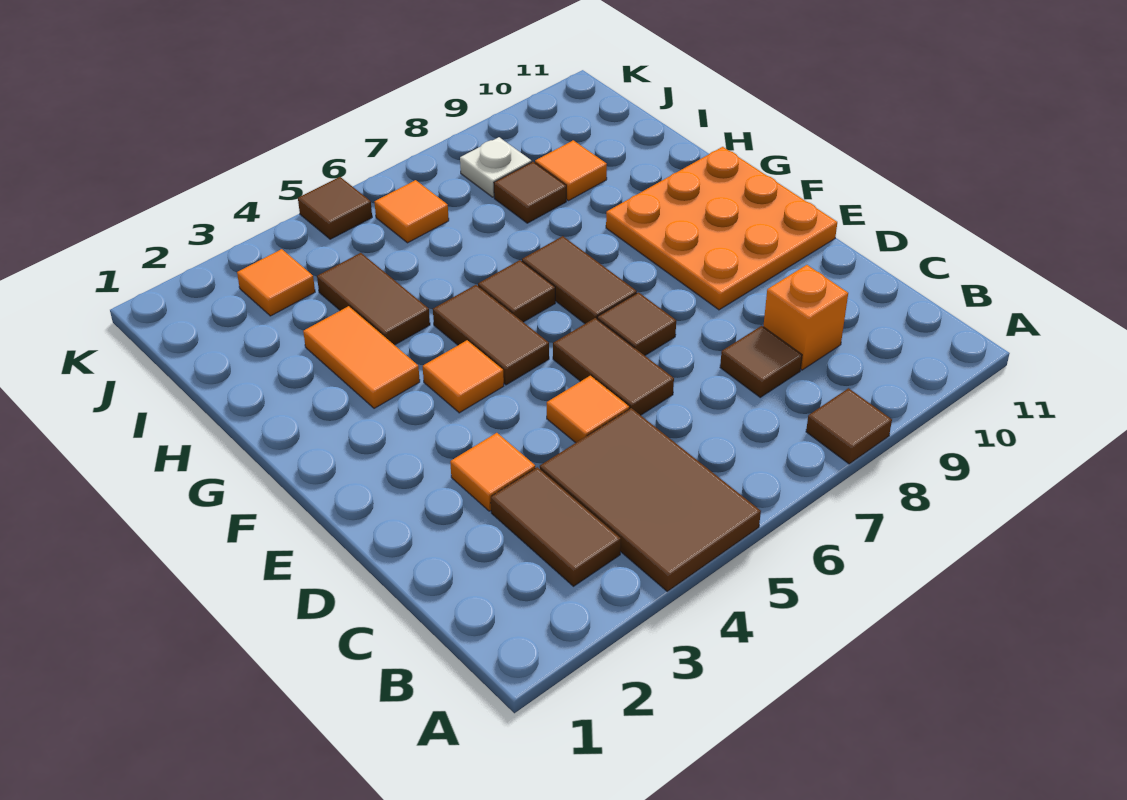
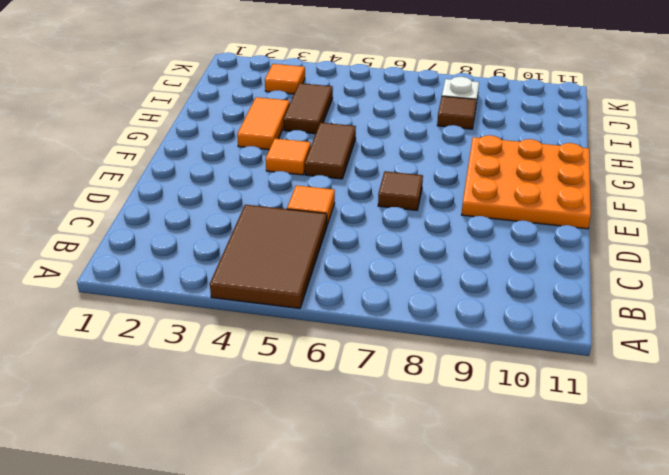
none -> brown 1x1 tile [806,388,892,464]
none -> brown 1x2 tile [491,467,621,586]
none -> brown 1x1 tile [720,326,802,397]

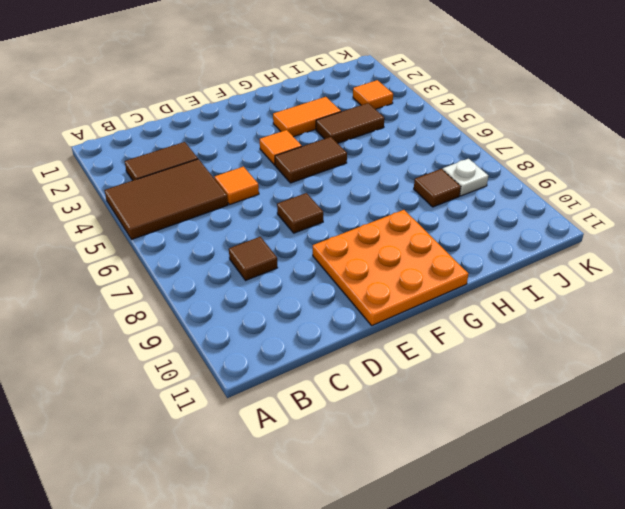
none -> brown 1x1 tile [806,388,892,464]
none -> orange 1x1 brick [763,265,848,370]
none -> orange 1x1 tile [450,433,535,511]

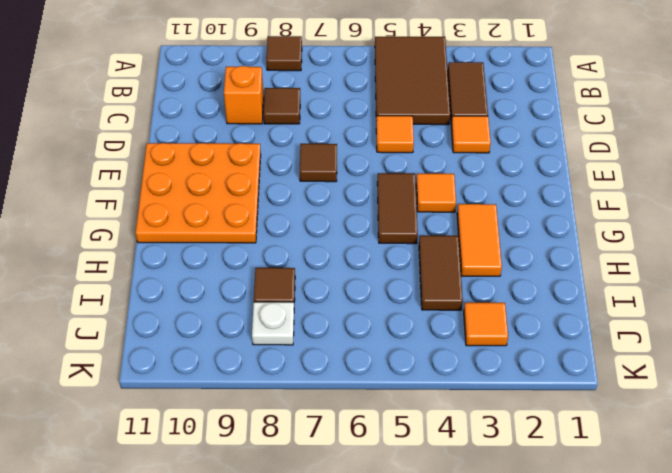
none -> brown 1x2 tile [553,318,674,415]
none -> brown 1x2 tile [522,236,637,324]
none -> brown 1x1 tile [478,260,555,322]

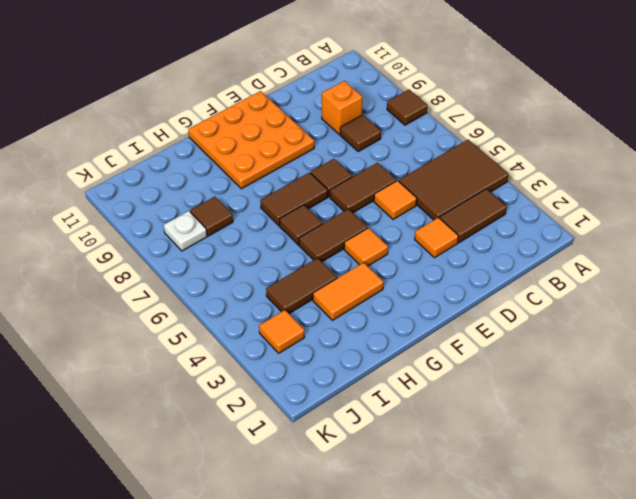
none -> orange 1x1 tile [535,140,607,201]
none -> orange 1x1 tile [375,180,449,243]
none -> brown 1x1 tile [298,177,372,239]

